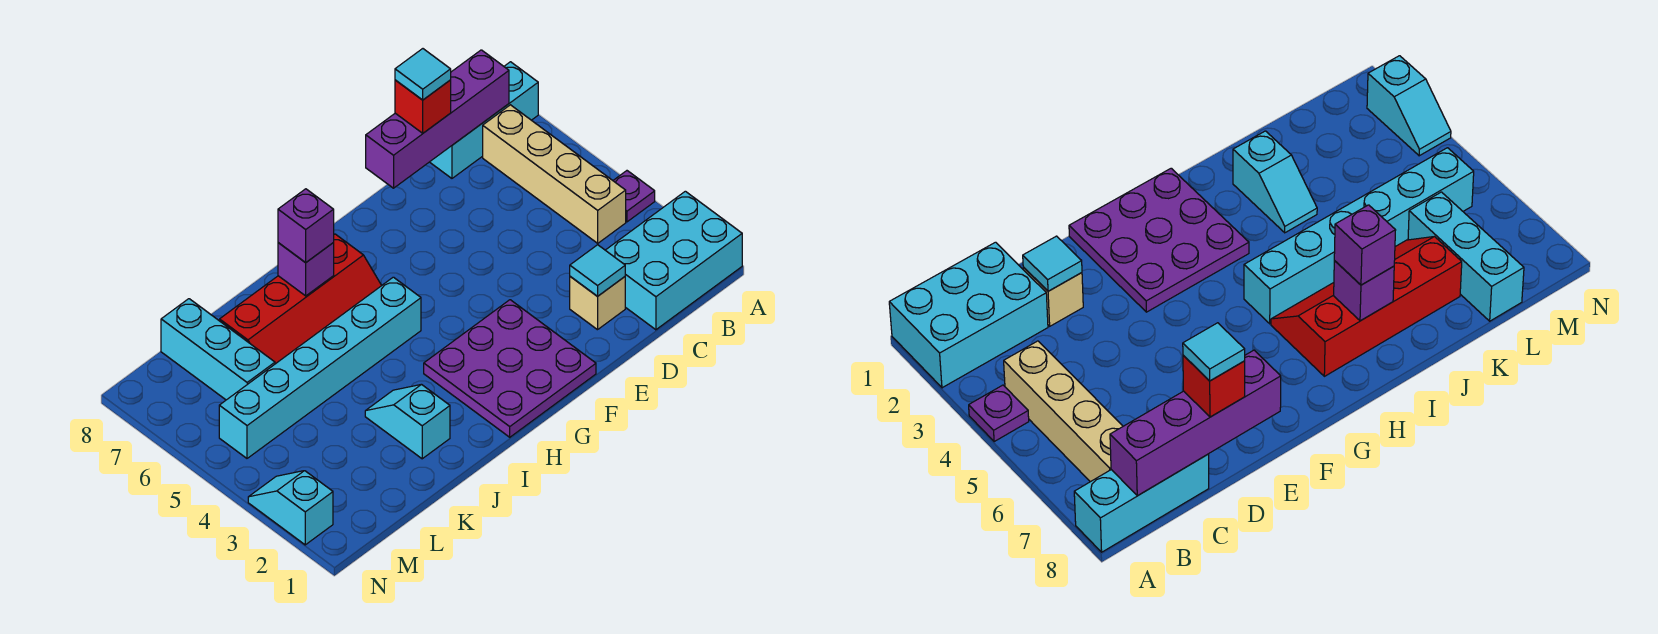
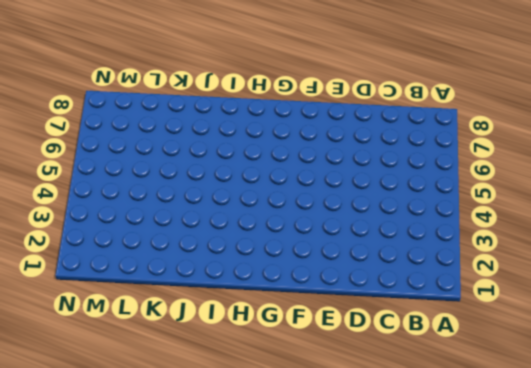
none -> cyan 2x3 brick [606,191,742,330]
none -> purple 1x1 plate [613,171,655,222]
none -> cyan 1x3 brick [430,62,538,178]

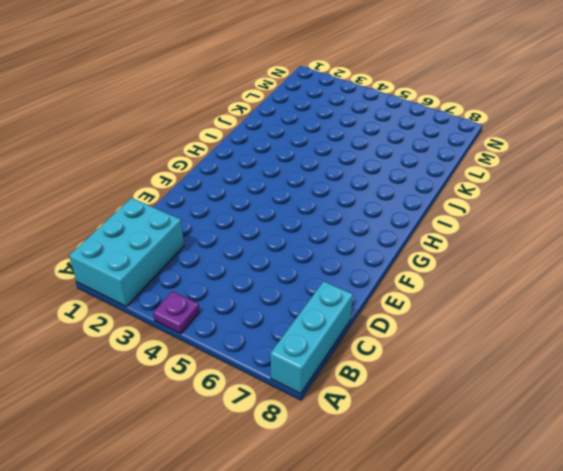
none -> tan 1x4 brick [483,105,626,243]
none -> tan 1x1 brick [570,277,625,330]
none -> purple 3x3 plate [424,300,596,437]

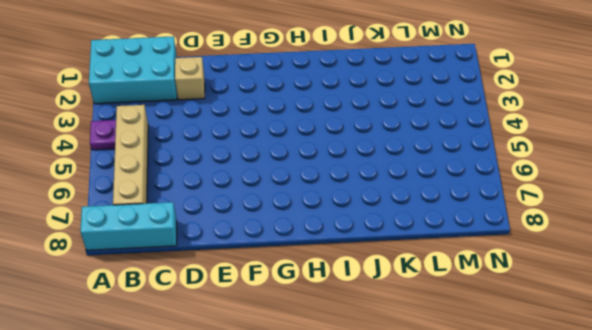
none -> purple 3x3 plate [424,300,596,437]
none -> cyan 1x6 brick [219,277,421,458]
none -> red 2x4 slope [220,234,382,364]

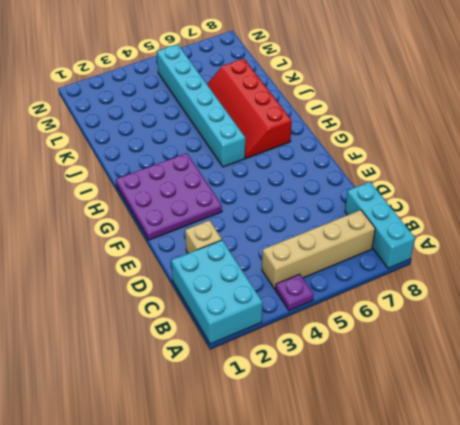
none -> cyan 1x2 slope [365,384,450,459]
none -> cyan 1x3 brick [161,299,275,400]
none -> cyan 1x2 slope [248,471,333,545]

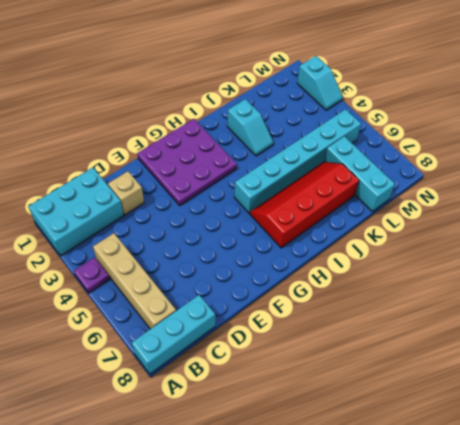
none -> purple 1x4 brick [366,50,509,188]
none -> cyan 1x1 tile [570,245,625,296]
none -> purple 1x1 brick [278,243,334,296]

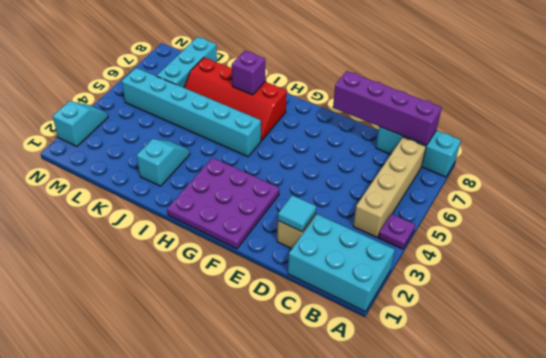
none -> red 1x1 brick [395,80,451,133]
none -> purple 1x1 brick [278,189,334,263]
none -> cyan 1x1 tile [395,49,451,100]

